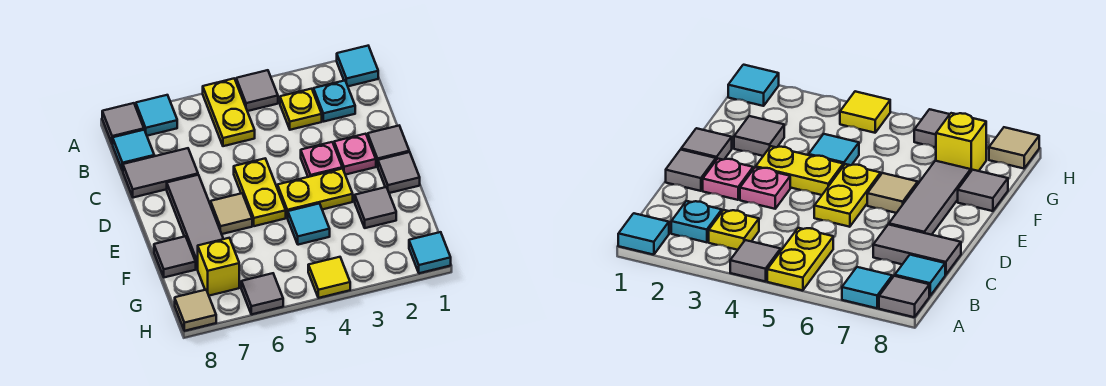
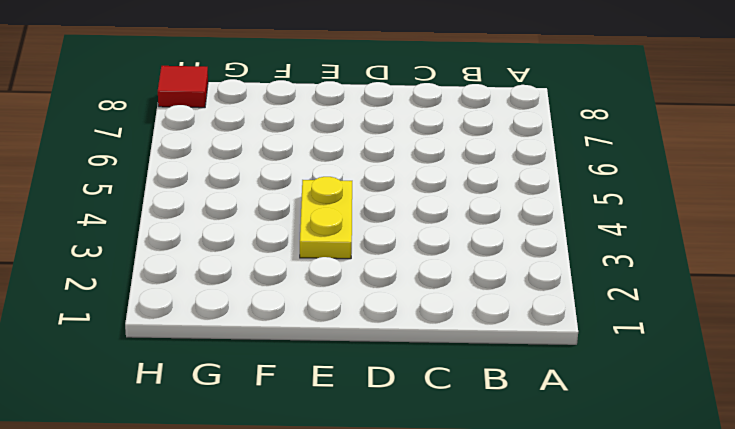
red 1x1 tile [158,66,208,108] -> tan 1x1 tile [175,290,216,331]
none -> cyan 1x1 tile [337,46,378,86]
none -> grey 1x1 tile [236,70,278,111]
none -> yellow 1x2 plate [203,79,255,146]

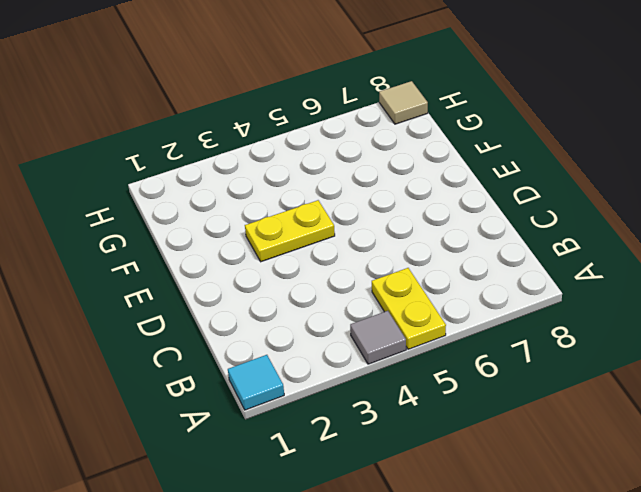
none -> cyan 1x1 tile [136,95,177,136]
none -> grey 1x1 tile [102,103,144,144]
none -> cyan 1x1 plate [313,81,355,122]

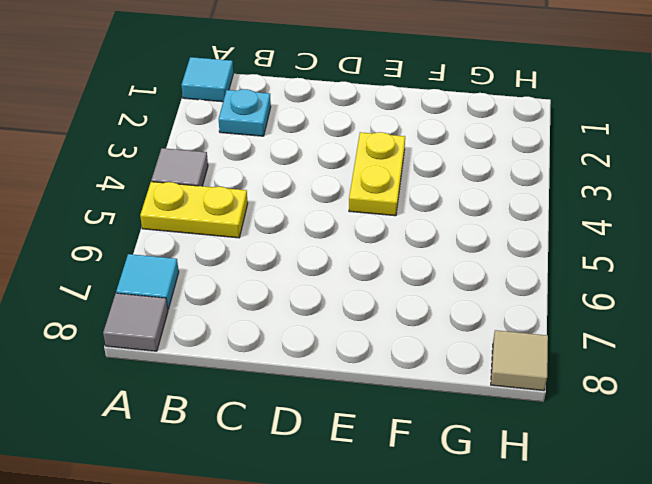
none -> yellow 1x1 plate [280,89,322,130]
none -> cyan 1x1 tile [113,130,154,171]
none -> grey 1x2 tile [123,148,198,198]

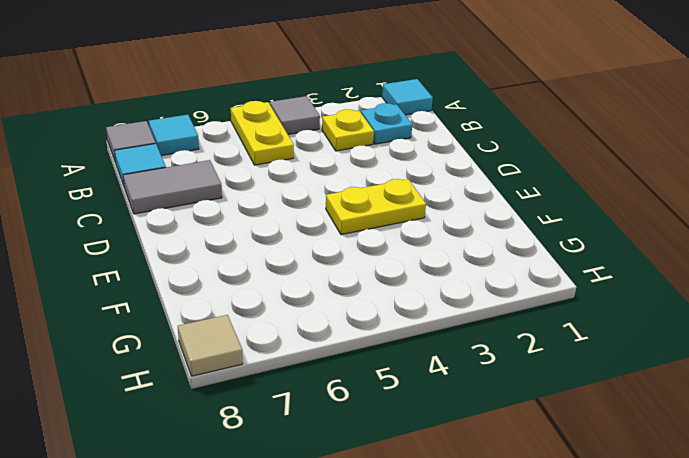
none -> grey 1x1 tile [368,126,409,166]
none -> pink 1x1 plate [334,134,376,175]
none -> pink 1x1 plate [301,142,342,177]

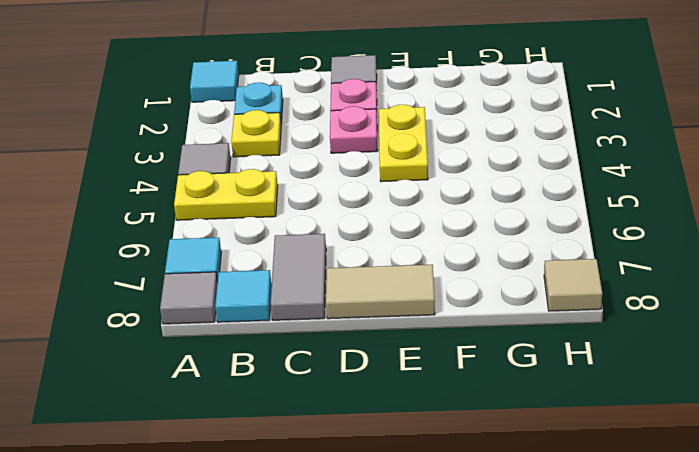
tan 1x2 tile [326,265,435,319] -> none
none -> yellow 1x2 plate [234,159,286,226]
none -> grey 1x3 tile [167,175,223,269]
none -> grey 1x1 tile [378,152,420,193]

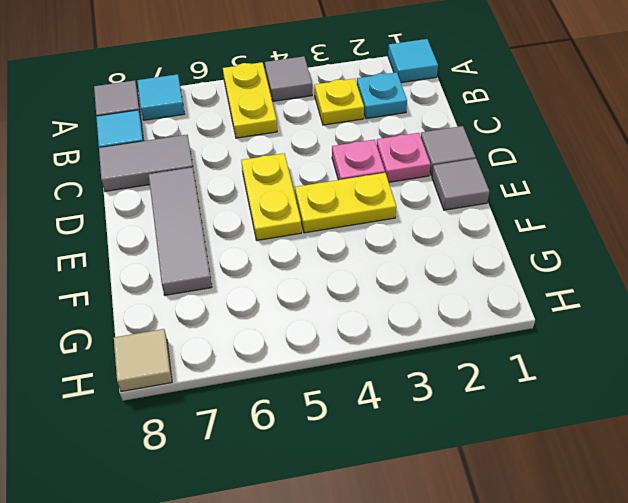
none -> tan 1x1 tile [211,193,252,234]
none -> grey 1x1 tile [355,187,396,228]
none -> cyan 1x1 tile [288,203,330,245]

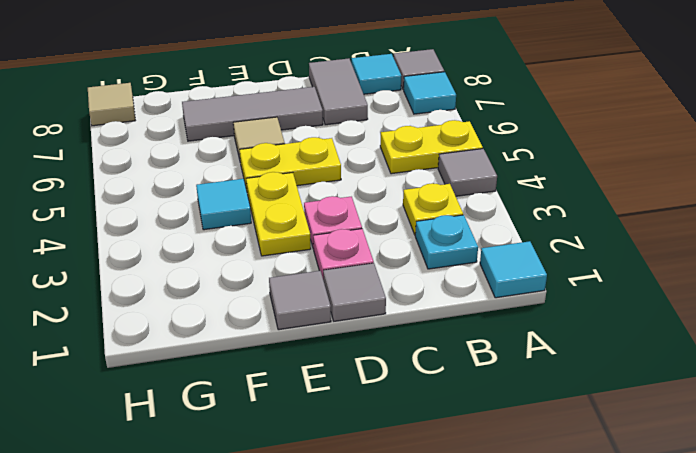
none -> grey 1x1 tile [355,187,396,228]
none -> grey 1x1 tile [154,236,196,277]
none -> yellow 1x1 brick [198,238,239,296]

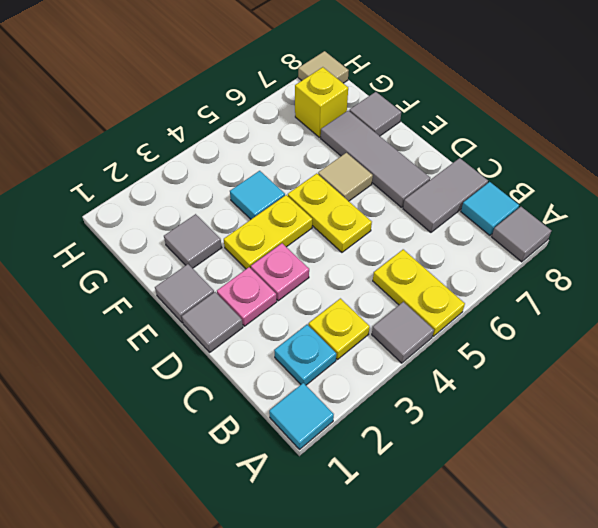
none -> cyan 1x1 tile [136,95,177,136]
none -> cyan 1x1 tile [409,232,451,273]
none -> yellow 1x1 tile [308,257,350,298]

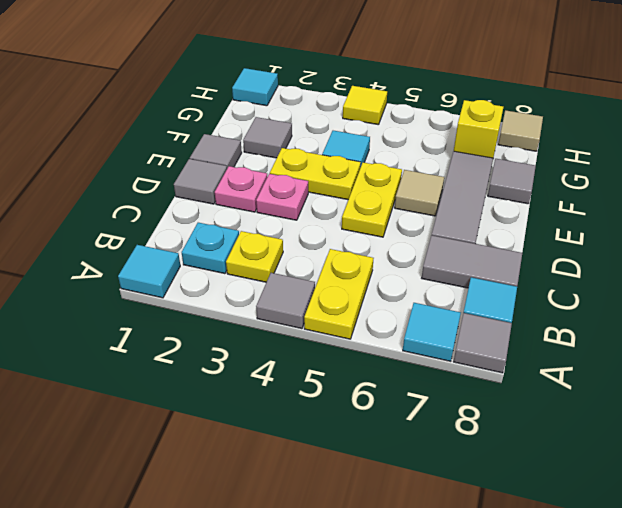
none -> grey 1x1 tile [241,273,283,314]

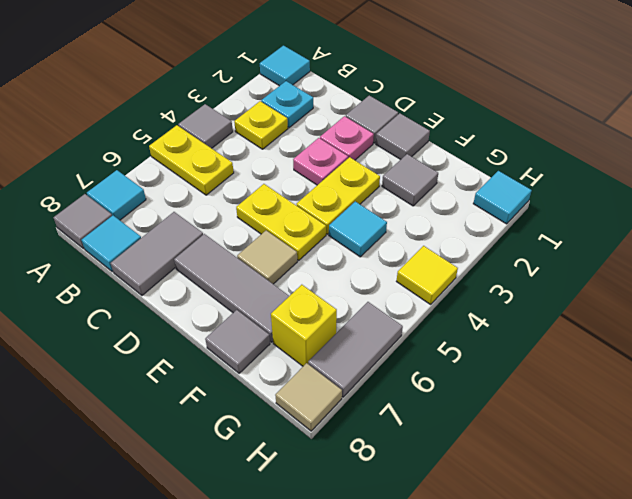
grey 1x2 tile [308,302,403,397] -> grey 1x1 tile [241,273,283,314]

